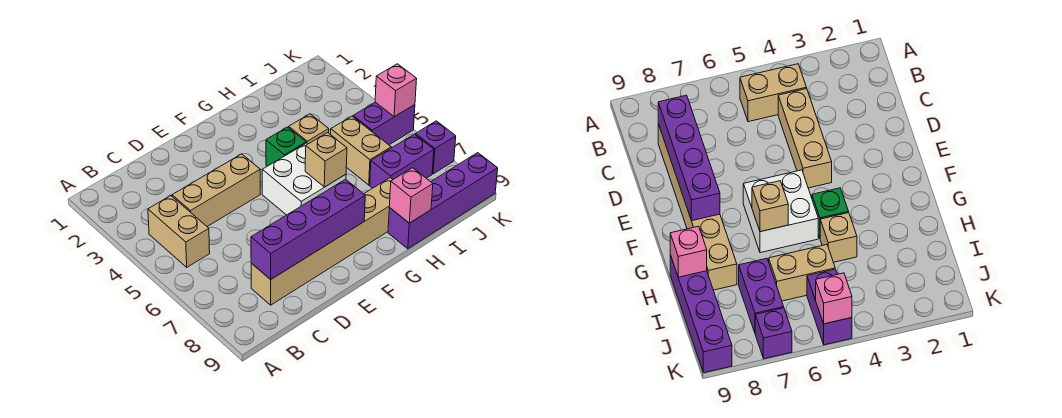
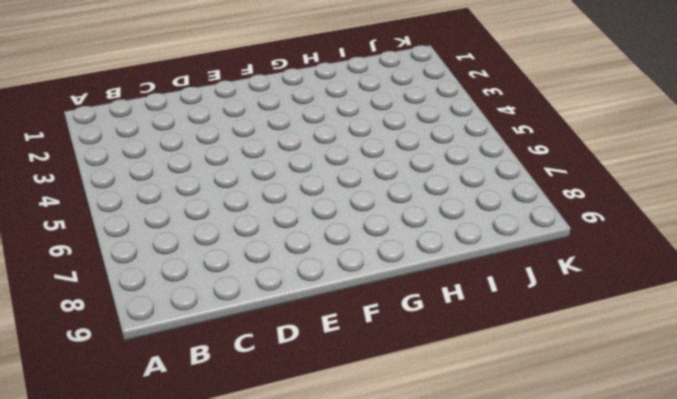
none -> tan 1x2 brick [148,196,210,267]
none -> tan 1x3 brick [172,154,260,226]
none -> tan 1x6 brick [251,178,393,305]

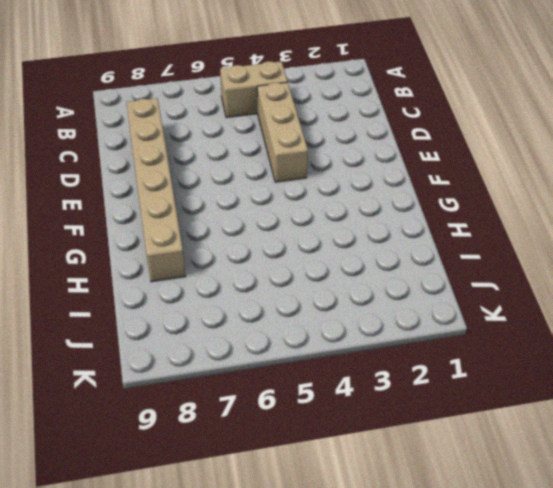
none -> white 2x2 brick [262,143,346,215]
none -> green 1x1 brick [266,127,306,166]
none -> tan 1x1 brick [288,114,329,144]

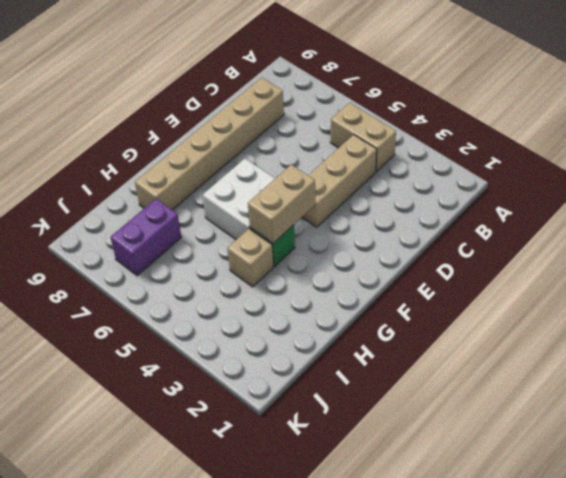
tan 1x2 brick [248,165,315,243] -> tan 1x2 brick turned to [331,116,391,185]
none -> purple 1x4 brick [388,153,498,249]
none -> purple 1x2 brick [353,102,415,145]
none -> purple 1x1 brick [415,121,456,174]

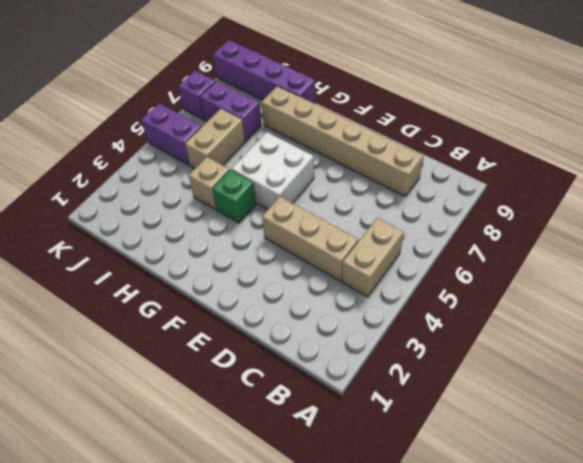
none -> purple 1x4 brick [251,179,365,279]
none -> tan 1x1 brick [305,133,347,187]
none -> pink 1x1 brick [389,168,433,223]

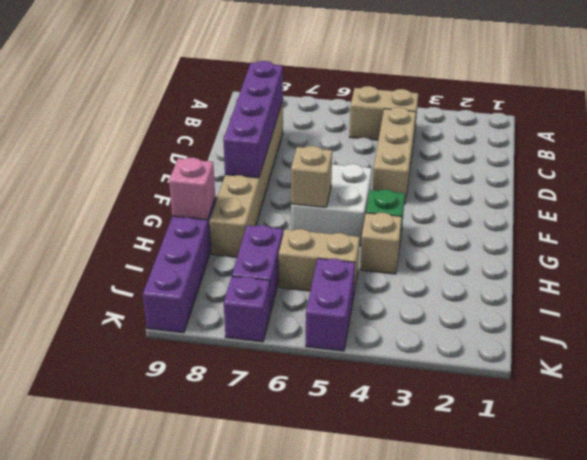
none -> pink 1x1 brick [375,64,417,117]

